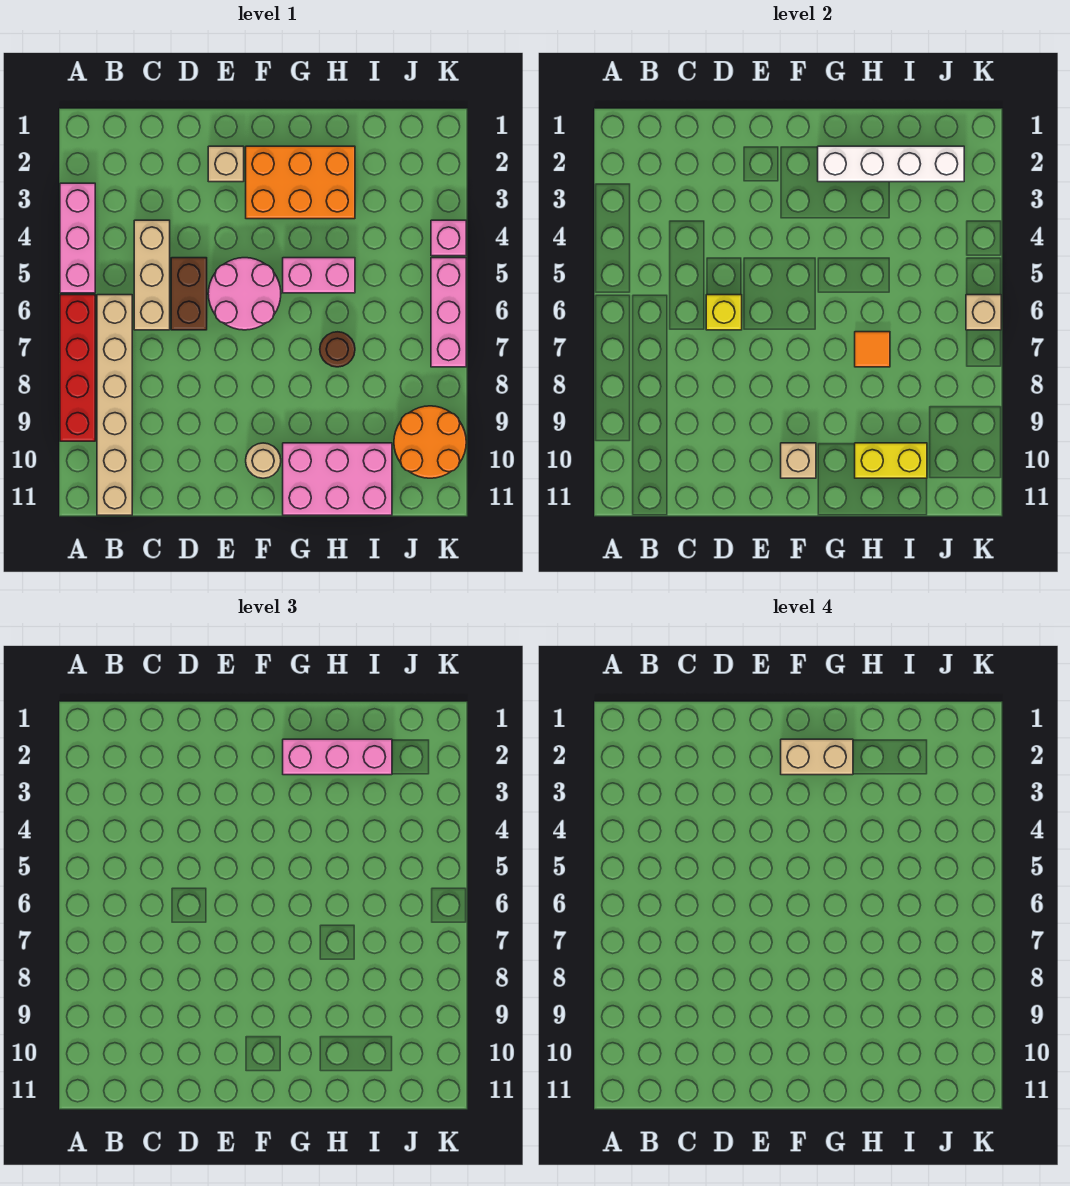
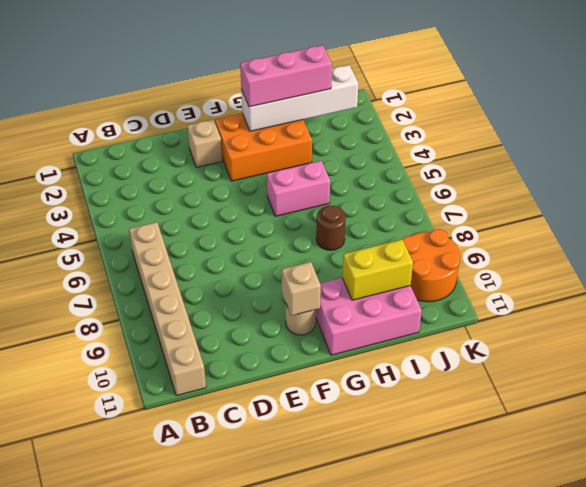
none -> pink 1x3 brick [60,183,95,293]
none -> red 1x4 brick [60,295,95,441]
none -> tan 1x3 brick [134,220,170,330]

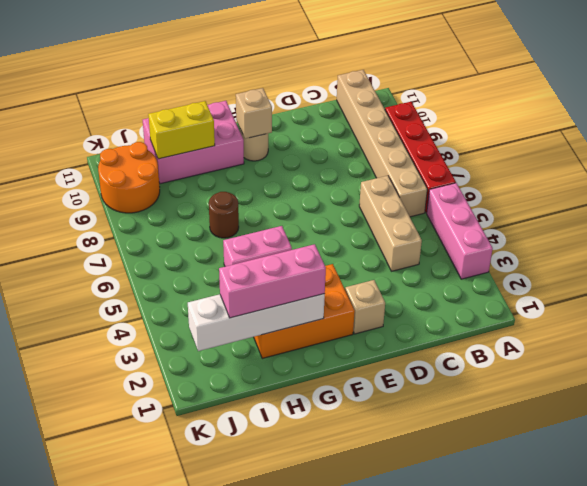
none -> brown 1x2 brick [171,258,207,330]
none -> pink 2x2 round brick [208,258,281,330]
none -> pink 1x1 brick [431,220,466,256]

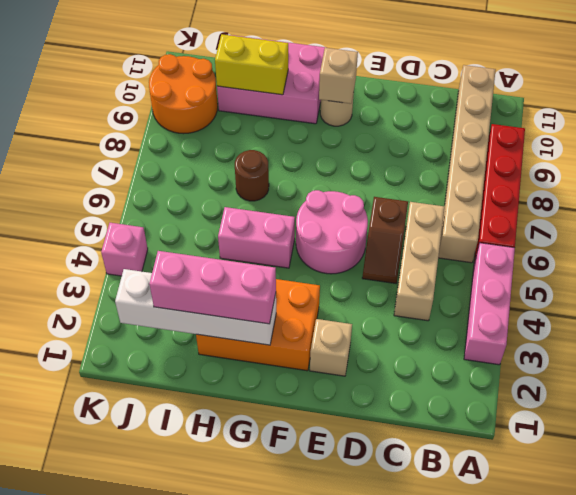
brown 1x2 slope [362,197,408,283] -> brown 1x2 brick [171,258,207,330]
none -> pink 1x3 brick [431,258,466,367]
none -> yellow 1x1 brick [706,295,742,330]
none -> orange 1x1 tile [855,332,890,367]

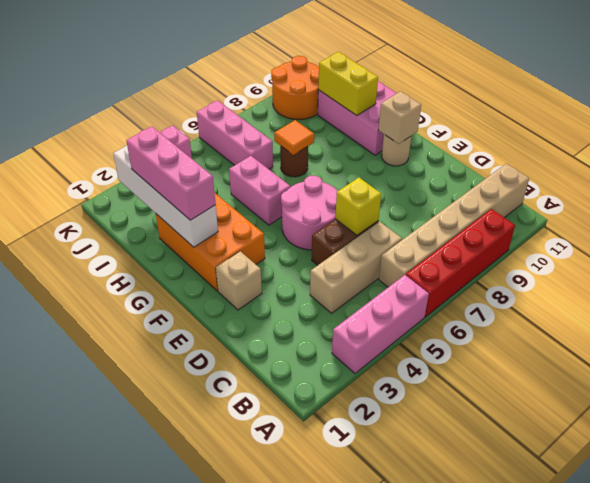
pink 1x3 brick [197,100,273,169] -> pink 1x3 brick turned to [431,258,466,367]
none -> tan 1x1 brick [966,295,1001,330]
none -> tan 1x2 brick [781,739,853,775]

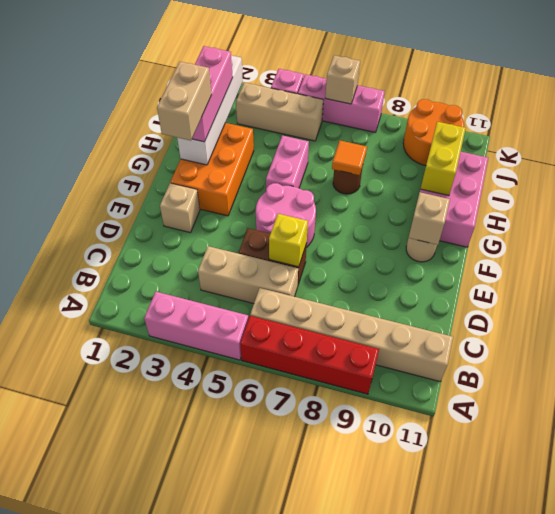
tan 1x3 brick [236,83,323,141] -> none

